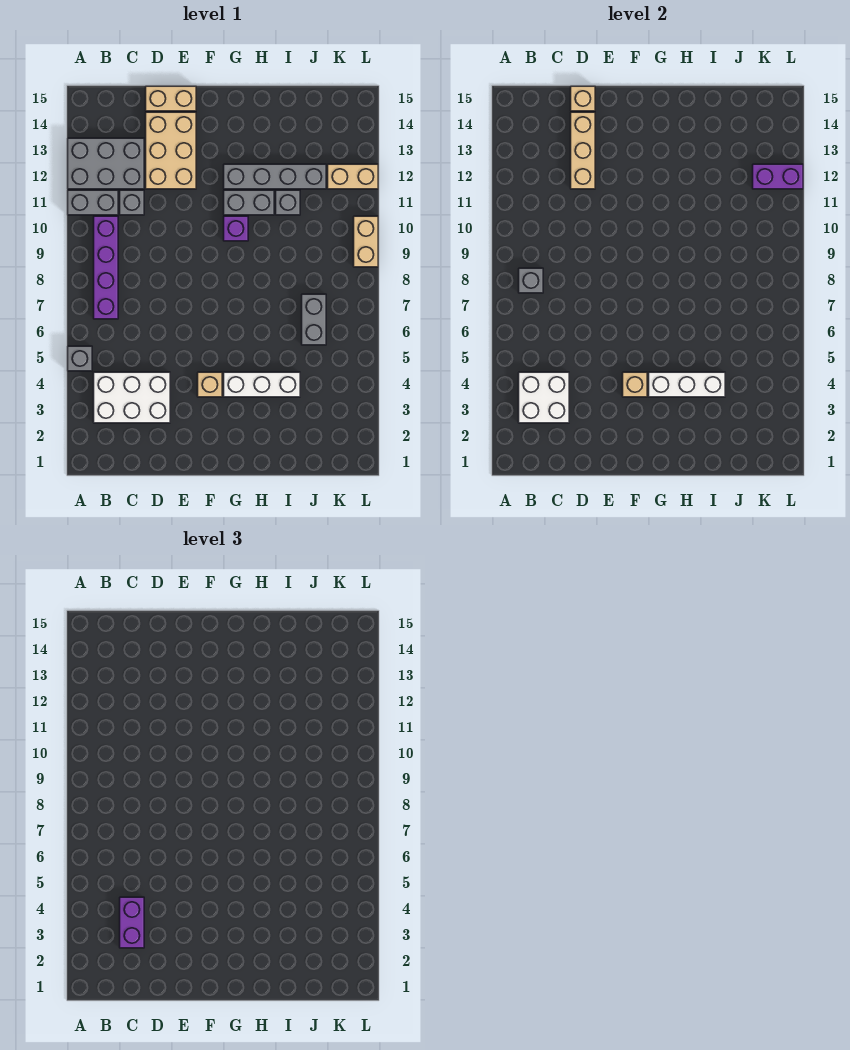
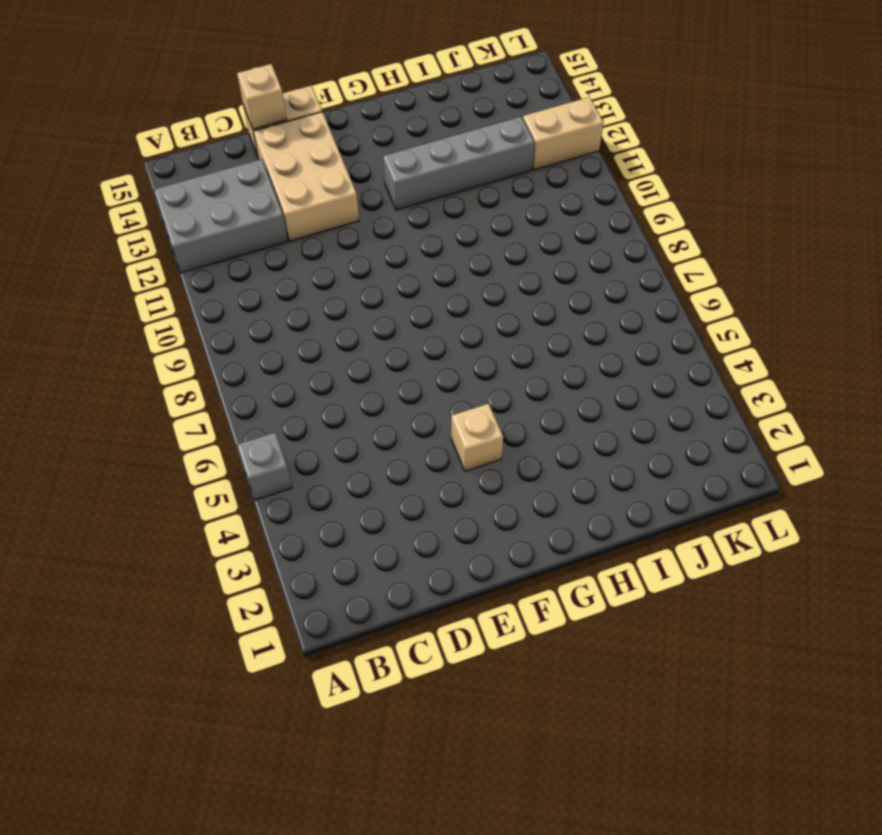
none -> grey 1x2 brick [68,190,118,215]
none -> white 2x3 brick [94,372,170,423]
none -> purple 1x4 brick [94,216,118,319]

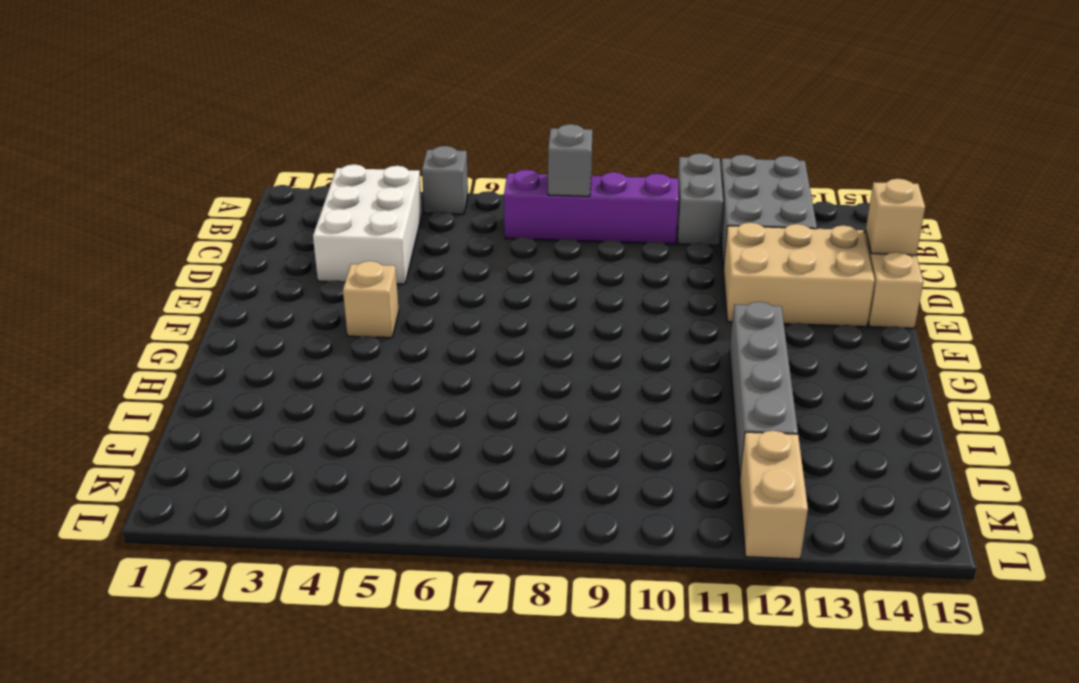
none -> grey 1x1 brick [120,190,144,215]
none -> white 1x3 brick [224,372,300,397]
none -> purple 1x1 brick [224,216,248,241]

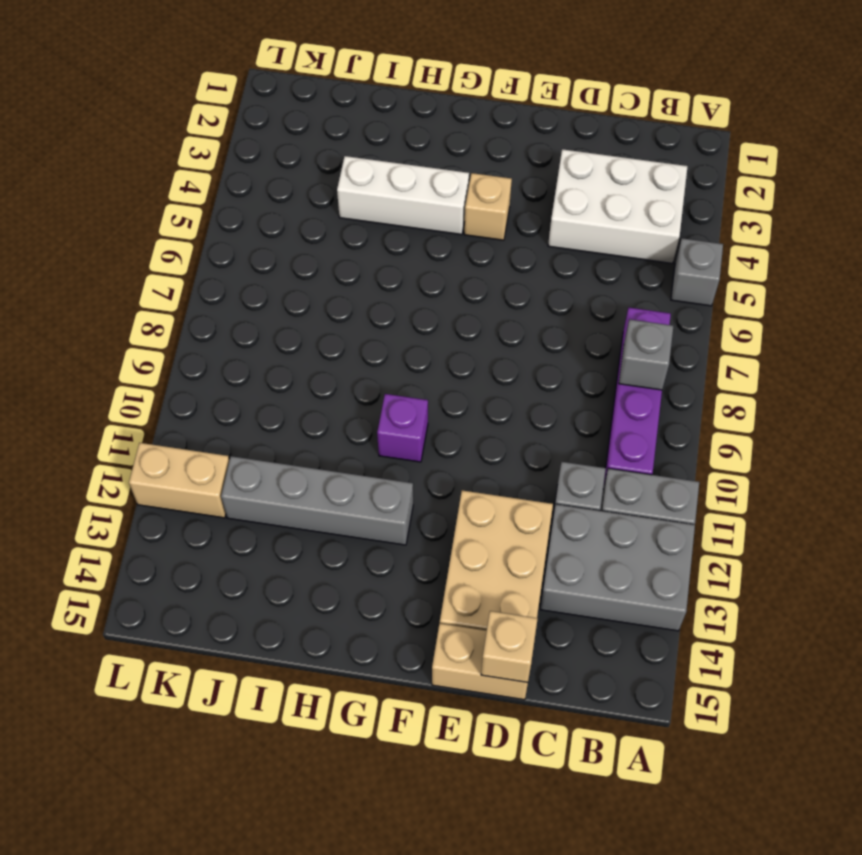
none -> grey 1x2 brick [224,190,274,215]
none -> grey 1x1 brick [276,190,300,215]
none -> grey 1x2 brick [302,294,326,345]

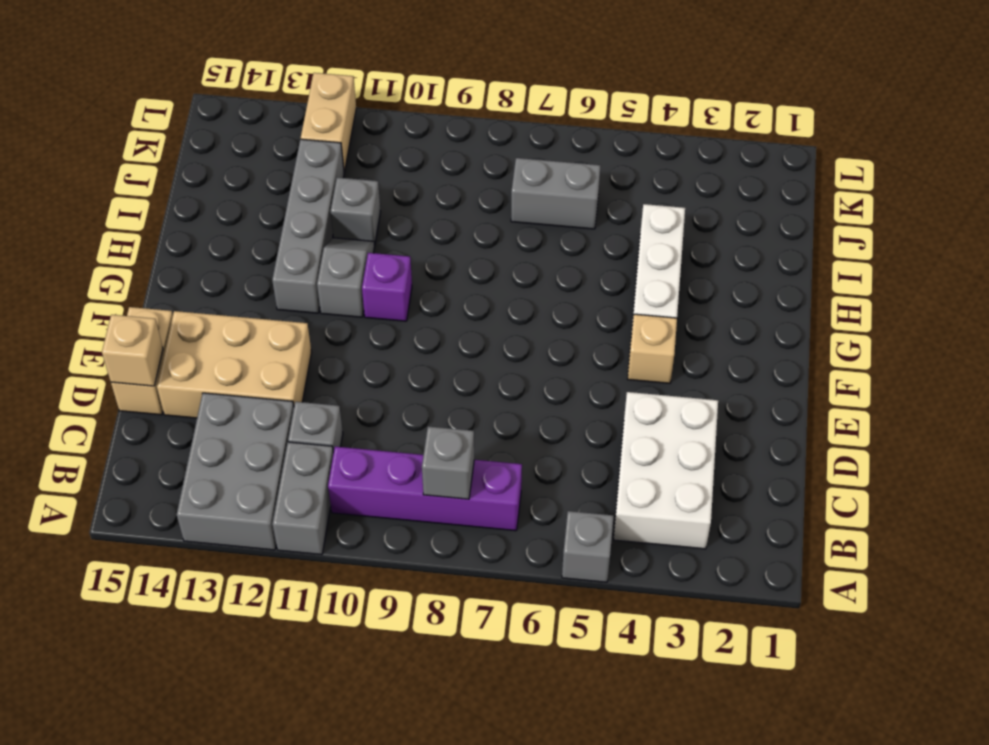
grey 1x2 slope [317,238,375,317] -> grey 1x2 brick [224,190,274,215]
none -> tan 1x2 brick [354,216,378,267]
none -> white 2x2 brick [519,372,569,423]
none -> tan 1x3 brick [571,112,595,189]

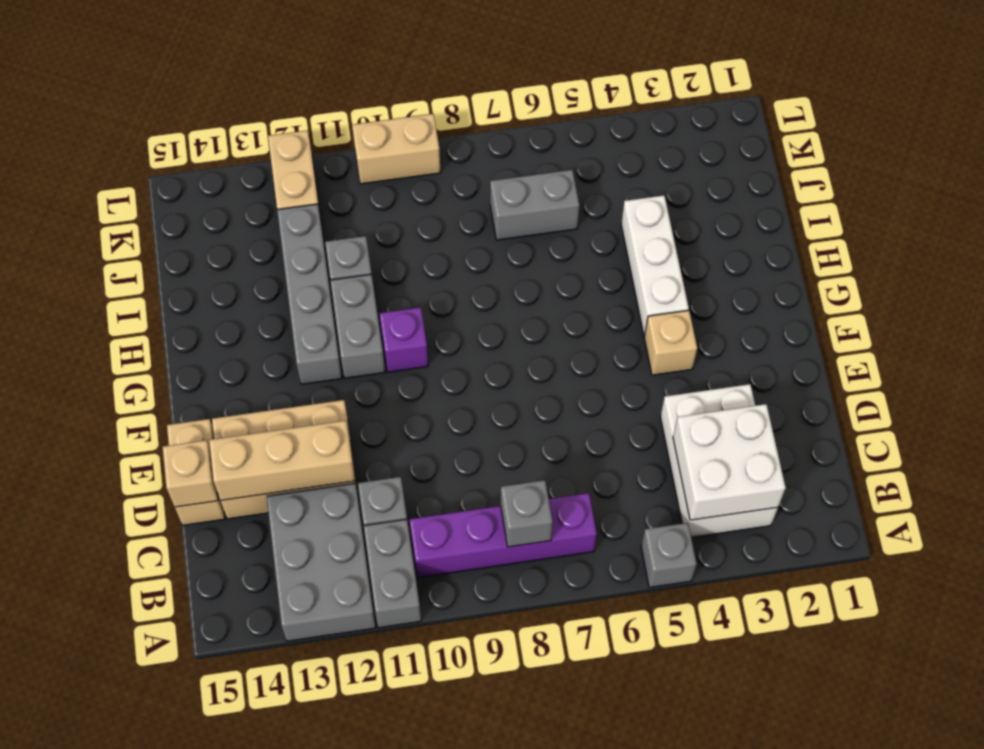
none -> tan 1x1 brick [623,372,647,397]
none -> white 1x3 brick [649,372,725,397]
none -> purple 1x2 brick [753,164,803,189]

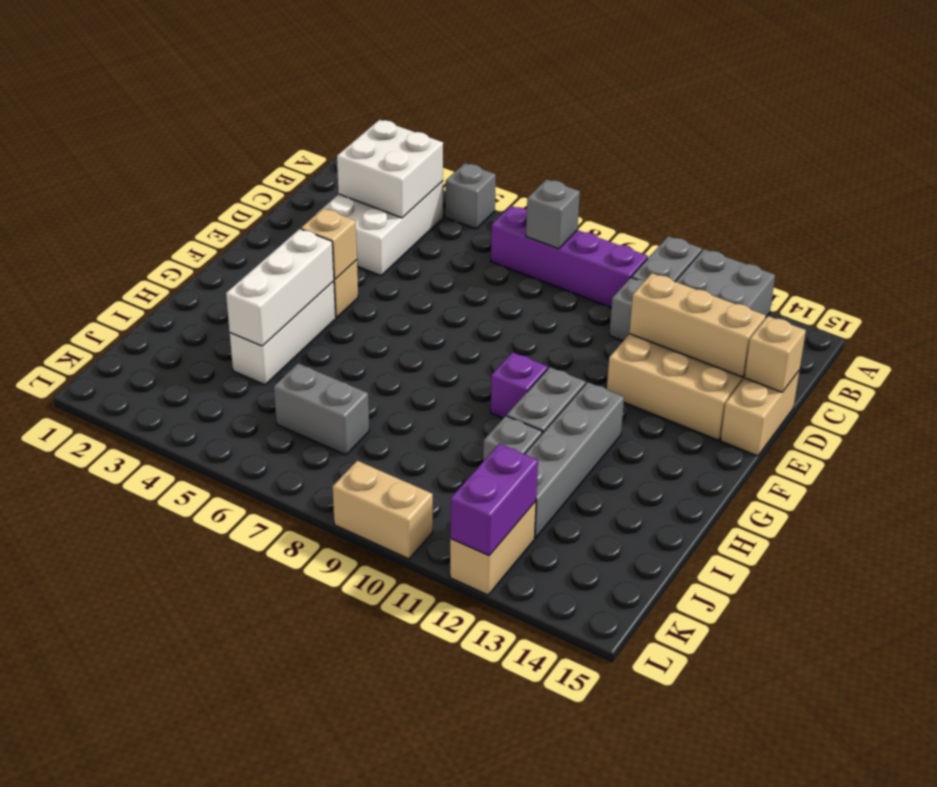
none -> purple 1x2 brick [120,897,144,948]

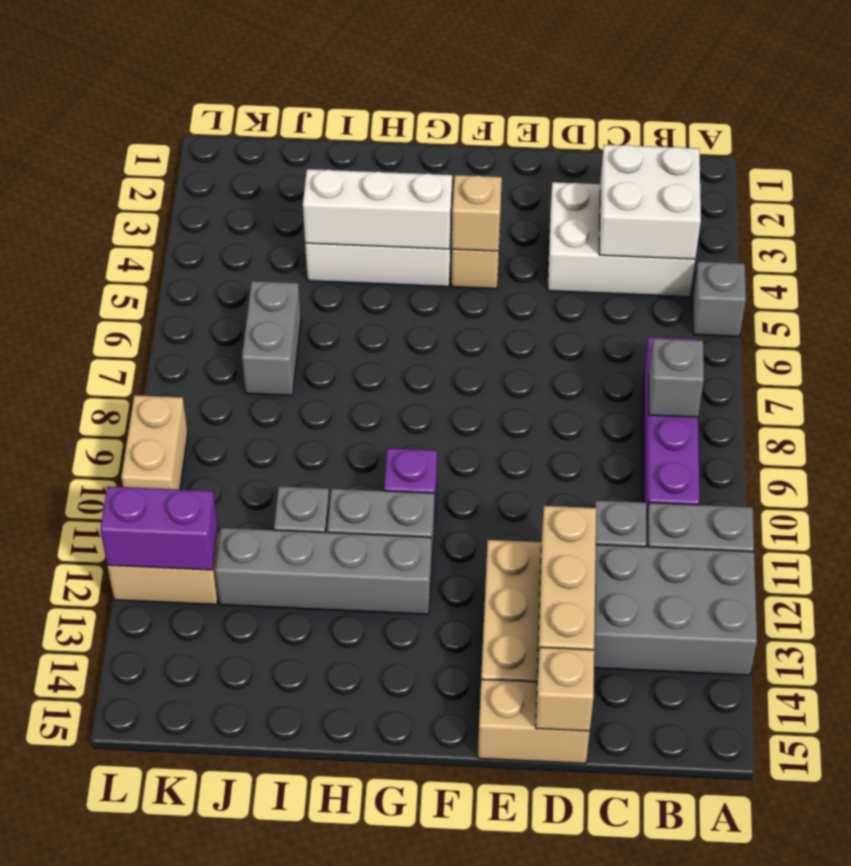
none -> purple 1x2 brick [120,897,144,948]

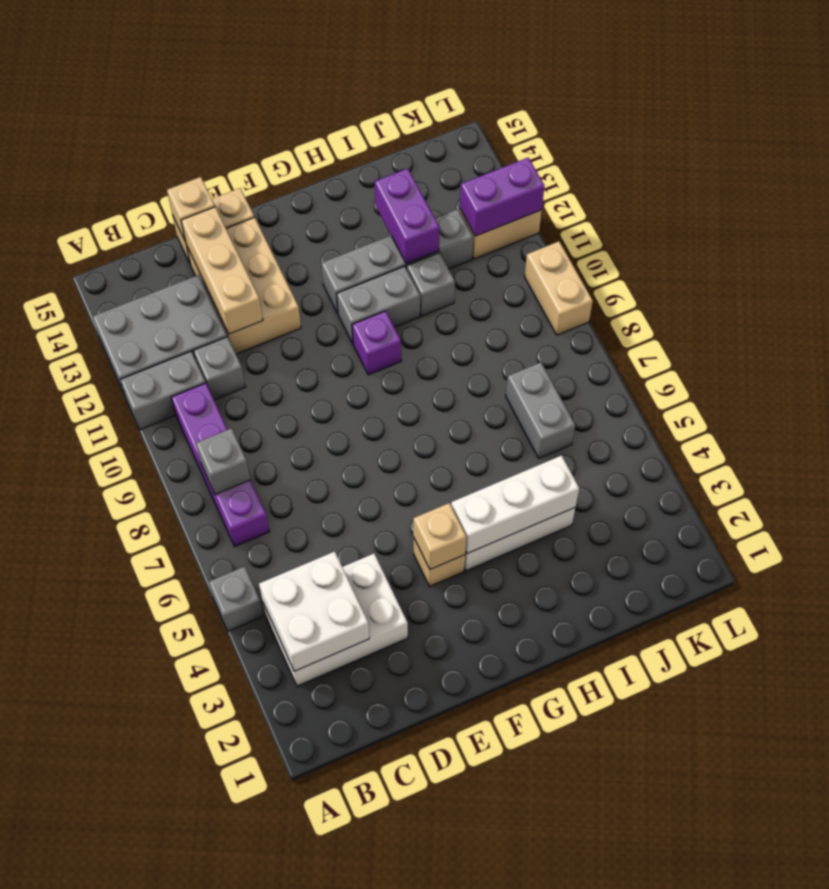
purple 1x2 brick [375,168,440,264] -> purple 1x2 brick moved to [120,897,144,948]

